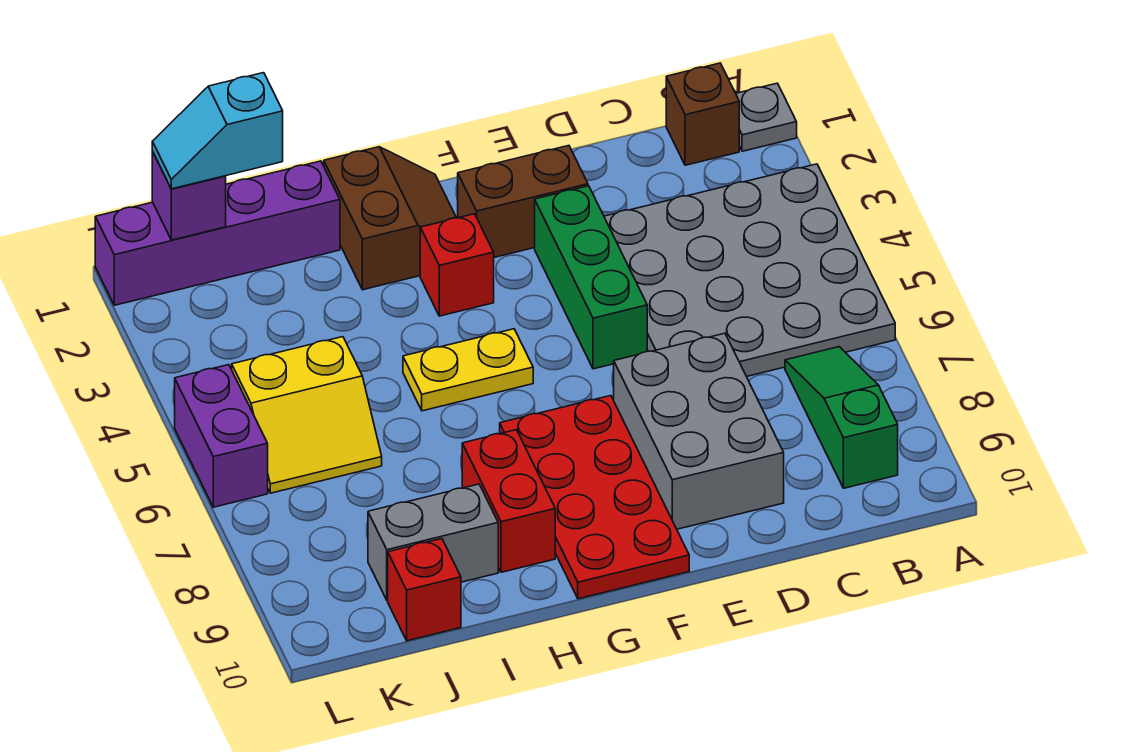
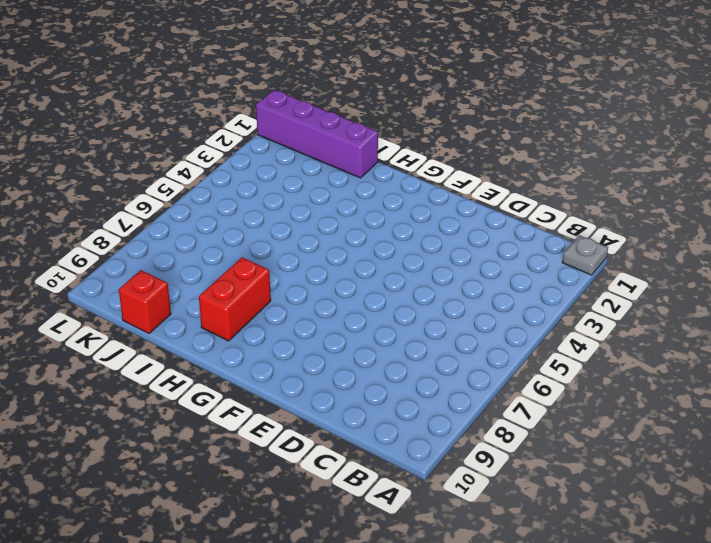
none -> grey 4x4 plate [604,164,895,377]
none -> brown 1x1 brick [666,63,739,165]
none -> green 1x3 slope [785,347,898,488]

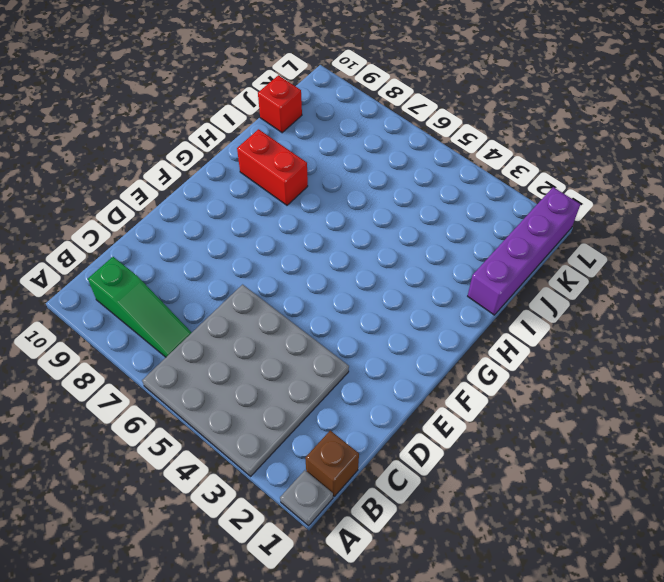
none -> grey 2x3 brick [614,333,784,529]
none -> brown 1x2 brick [458,146,588,257]
none -> green 1x3 brick [535,186,647,369]

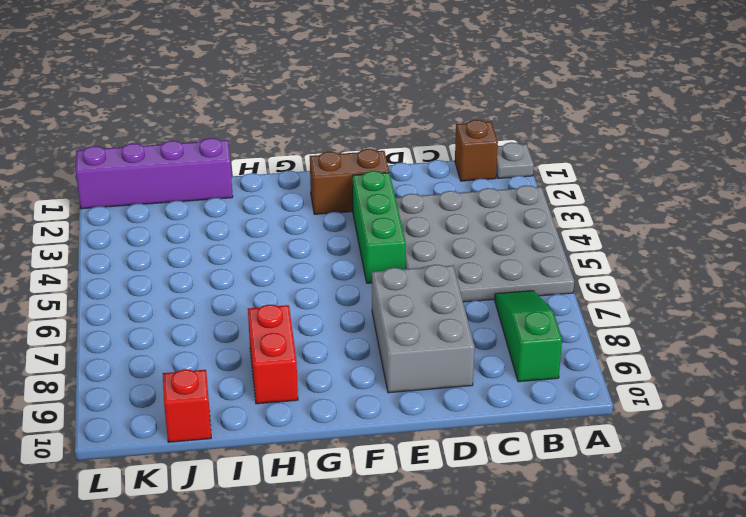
none -> red 2x4 plate [500,396,689,599]
none -> brown 2x2 slope [324,147,456,290]
none -> red 1x1 brick [420,214,494,316]

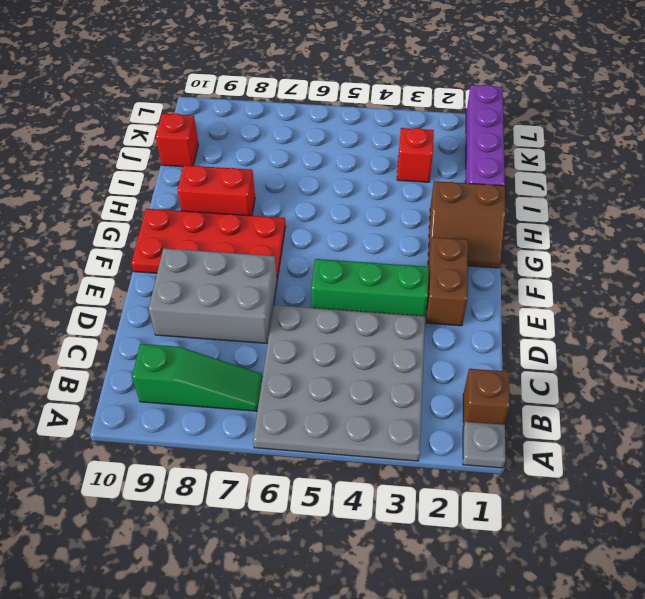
red 1x1 brick [397,128,434,182] -> red 1x1 brick moved to [420,214,494,316]
none -> yellow 1x2 plate [403,329,533,411]
none -> grey 1x2 brick [368,484,498,600]
none -> yellow 2x2 slope [232,337,382,493]

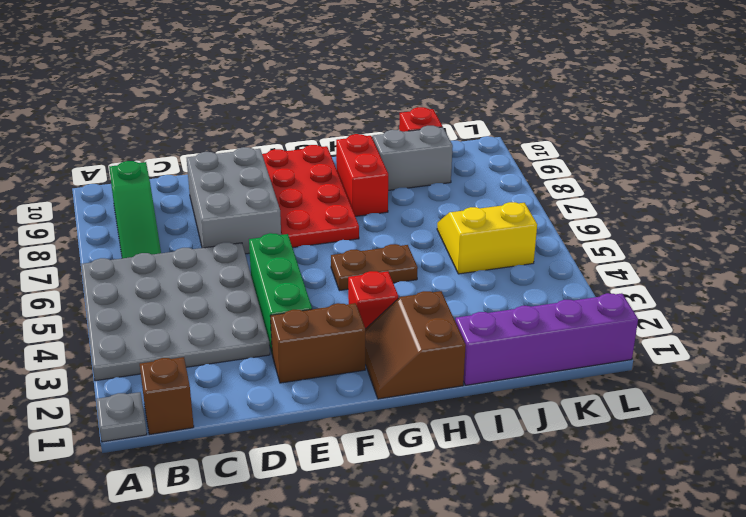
brown 1x2 plate [331,244,418,291] -> yellow 1x2 plate [403,329,533,411]
none -> purple 1x2 brick [175,365,268,507]
none -> purple 1x1 brick [152,151,226,240]
none -> cyan 1x2 slope [152,73,283,189]

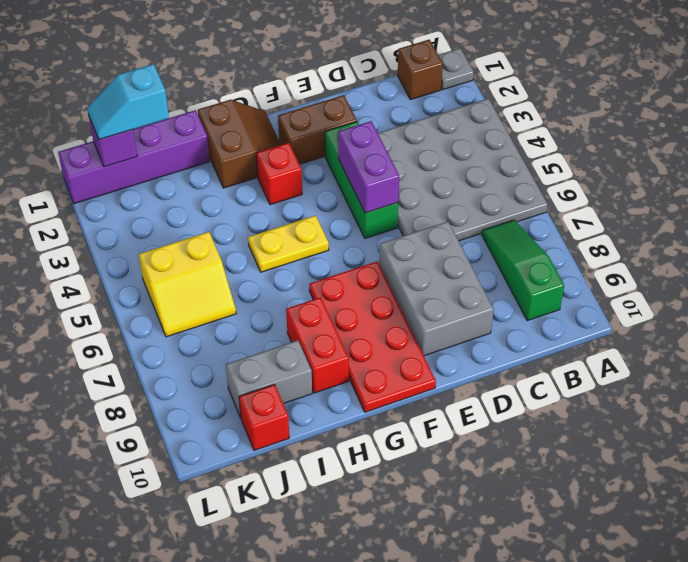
purple 1x2 brick [338,121,399,213] -> purple 1x2 brick moved to [175,365,268,507]

